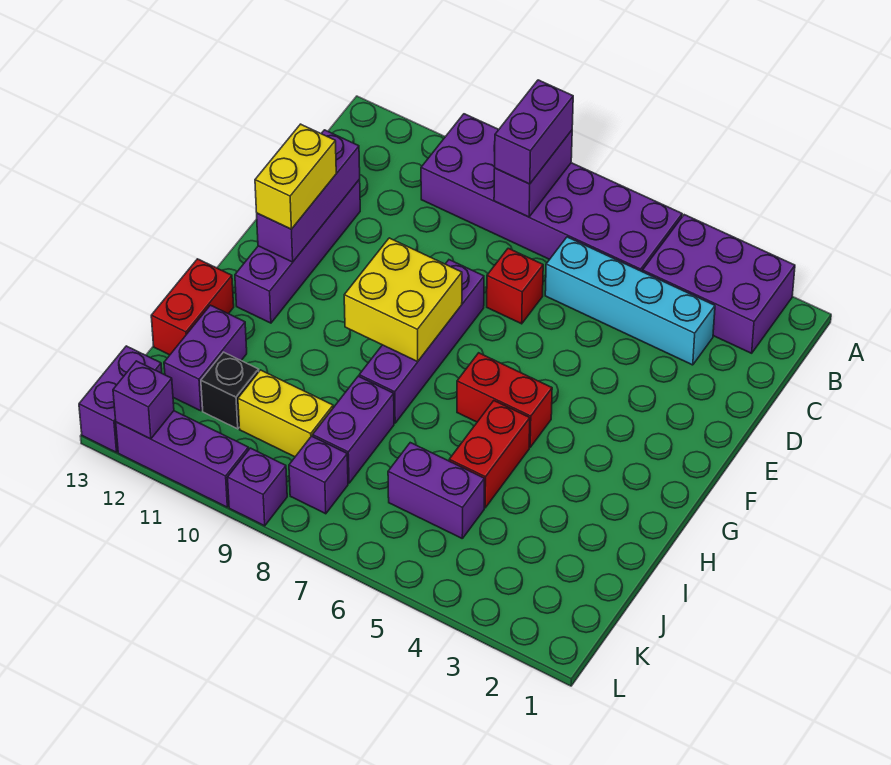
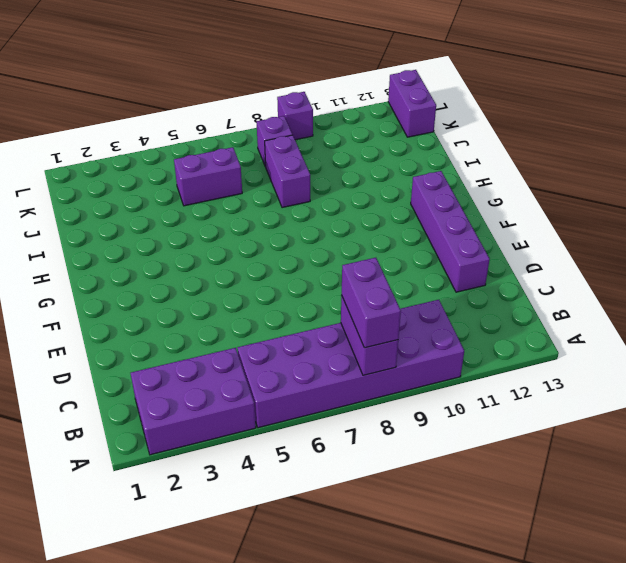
none -> cyan 1x4 brick [545,237,715,365]
none -> red 1x1 brick [487,248,543,324]
none -> purple 1x4 brick [359,260,484,423]

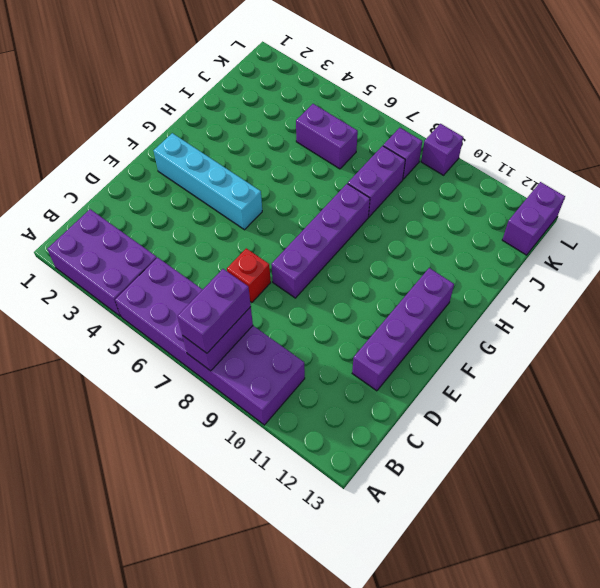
cyan 1x4 brick [154,133,262,230] -> cyan 1x4 brick moved to [545,237,715,365]
none -> red 1x2 brick [457,353,552,447]
none -> red 1x2 brick [449,401,530,508]
none -> red 1x2 brick [151,259,234,355]

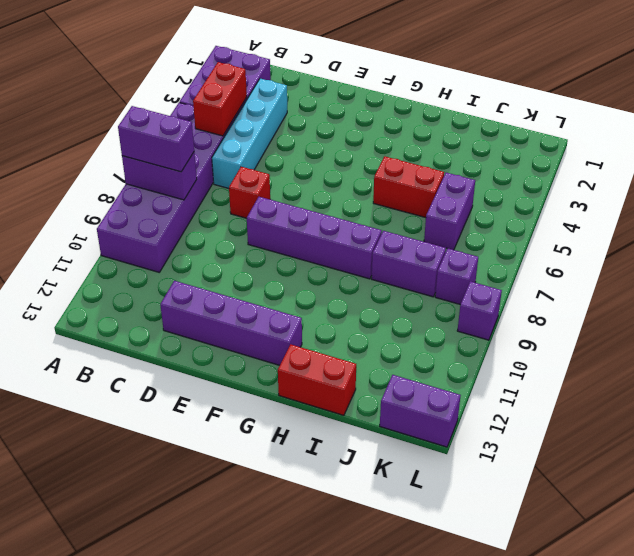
red 1x2 brick [193,62,247,136] -> red 1x2 brick moved to [457,353,552,447]
none -> purple 1x2 brick [164,305,247,411]
none -> yellow 1x2 brick [238,370,333,457]
none -> black 1x1 brick [201,352,259,429]

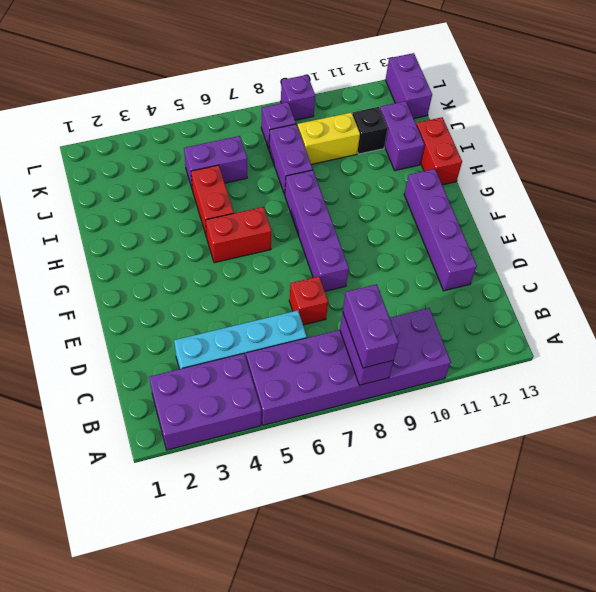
none -> purple 1x3 brick [116,411,249,507]
none -> purple 1x3 brick [257,130,360,262]
none -> yellow 2x2 brick [344,238,462,362]

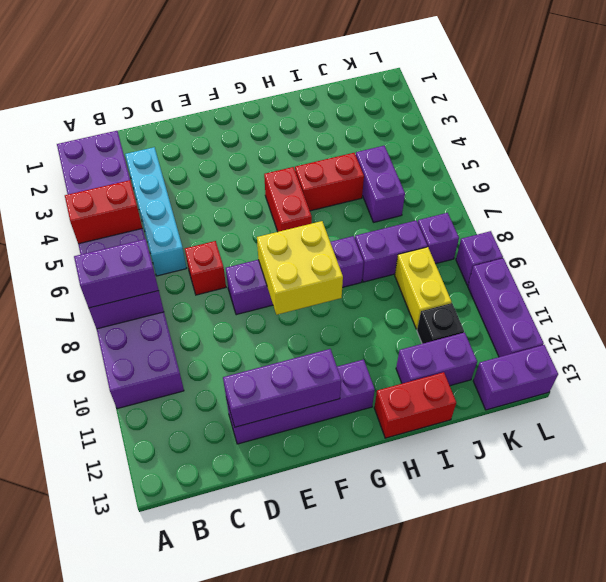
red 1x2 brick [65,180,142,244] -> none
none -> purple 1x1 brick [113,361,174,439]
none -> yellow 1x2 brick [255,124,336,229]

